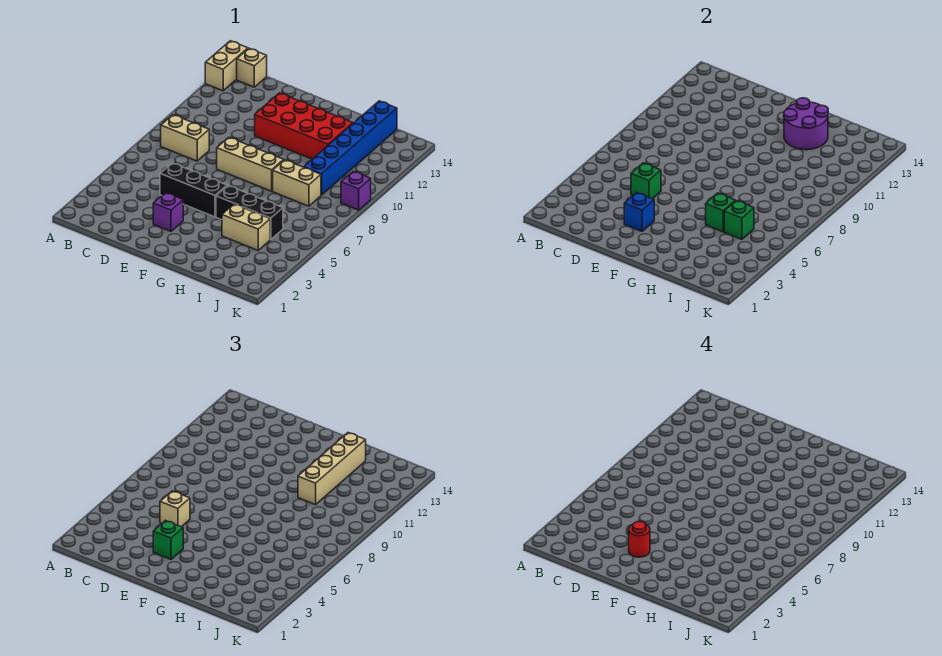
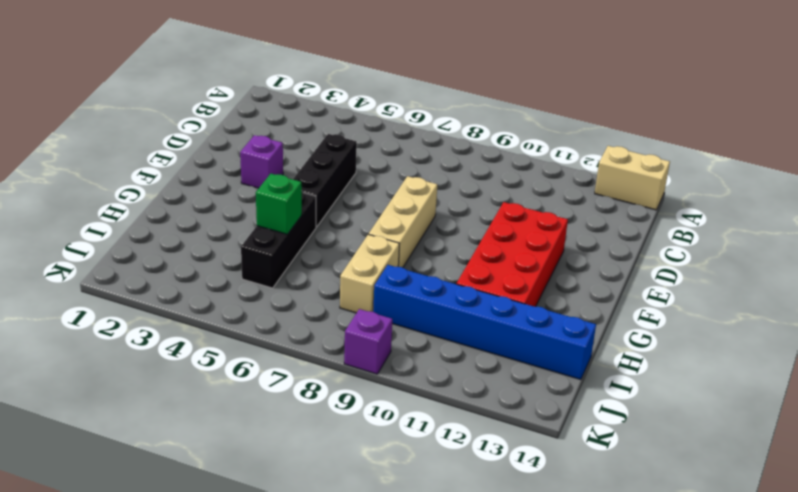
none -> tan 1x2 brick [161,115,209,161]
none -> tan 1x1 brick [237,48,267,87]
none -> tan 1x2 brick [222,204,270,250]

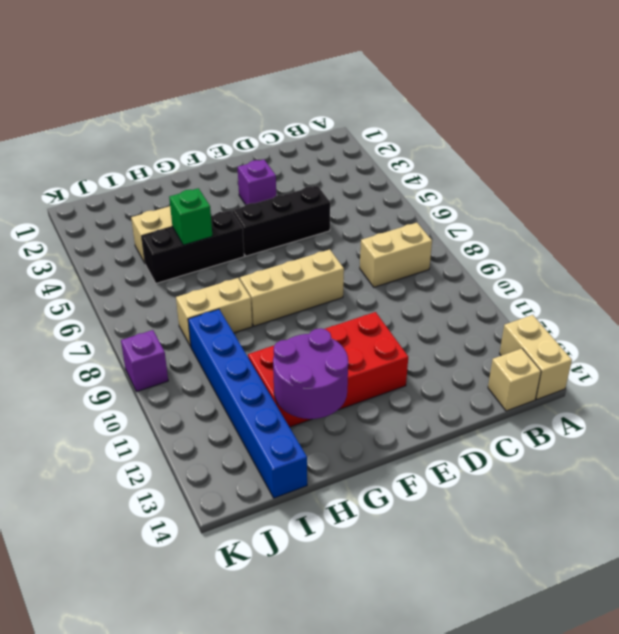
none -> green 1x1 brick [631,163,661,199]
none -> blue 1x1 brick [624,193,654,231]
none -> green 1x1 brick [724,201,754,239]

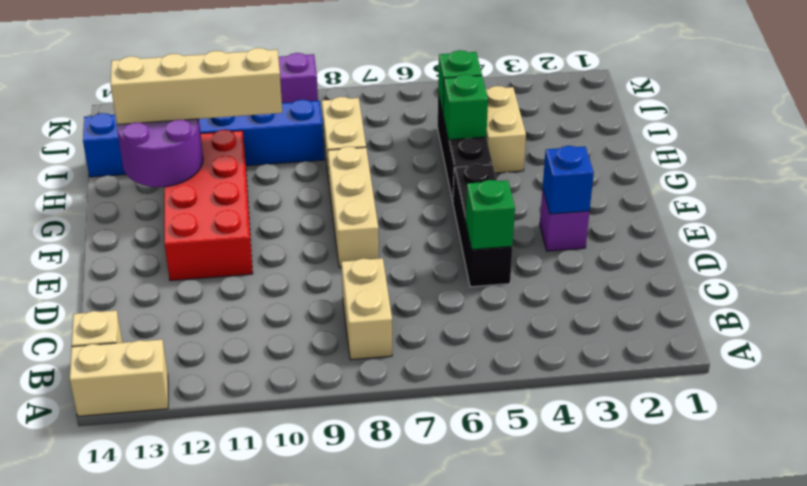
none -> tan 1x1 brick [160,491,190,527]
none -> green 1x1 brick [153,521,183,559]
none -> red 1x1 round brick [629,522,650,557]

